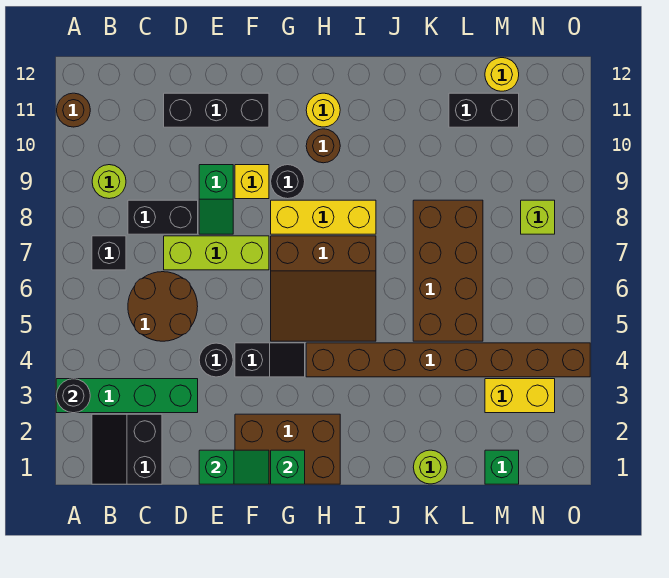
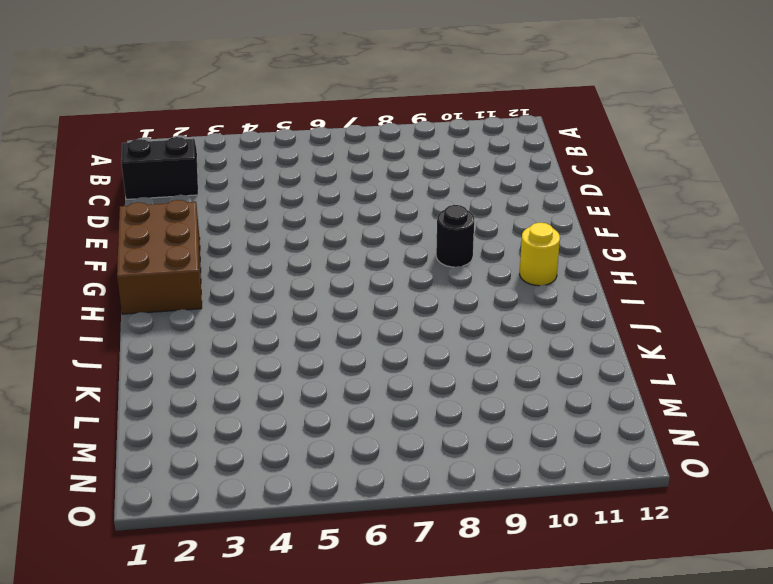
none -> green 1x4 brick [56,379,198,413]
none -> brown 1x1 round brick [57,93,90,127]
none -> black 1x1 brick [92,236,126,270]
none -> lime 1x1 round brick [92,165,126,199]

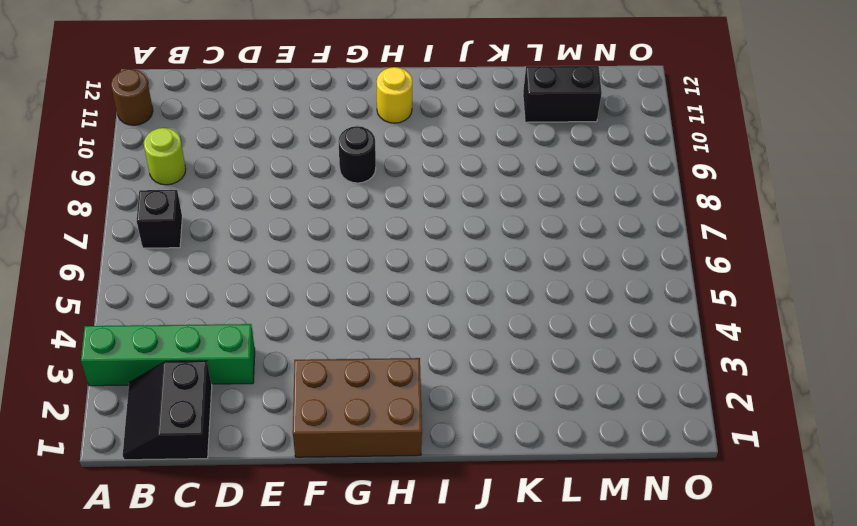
none -> brown 2x2 round brick [128,272,198,341]
none -> black 1x2 brick [128,200,198,234]
none -> lime 1x3 brick [164,236,269,270]
none -> black 1x3 brick [164,93,269,127]

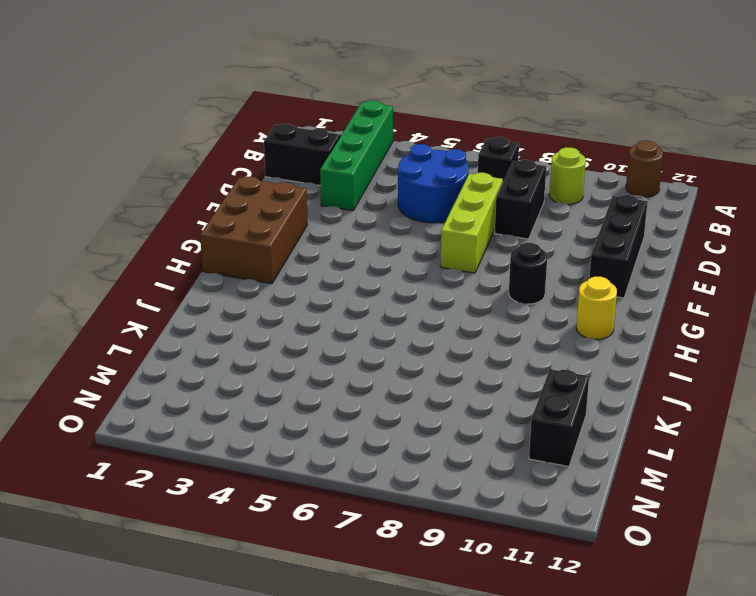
blue 2x2 round brick [398,144,469,223] -> brown 2x2 round brick [128,272,198,341]
none -> black 1x1 round brick [199,343,233,377]
none -> green 1x2 slope [199,165,233,234]
none -> black 1x2 slope [235,343,305,377]
none -> yellow 1x1 brick [235,165,269,199]

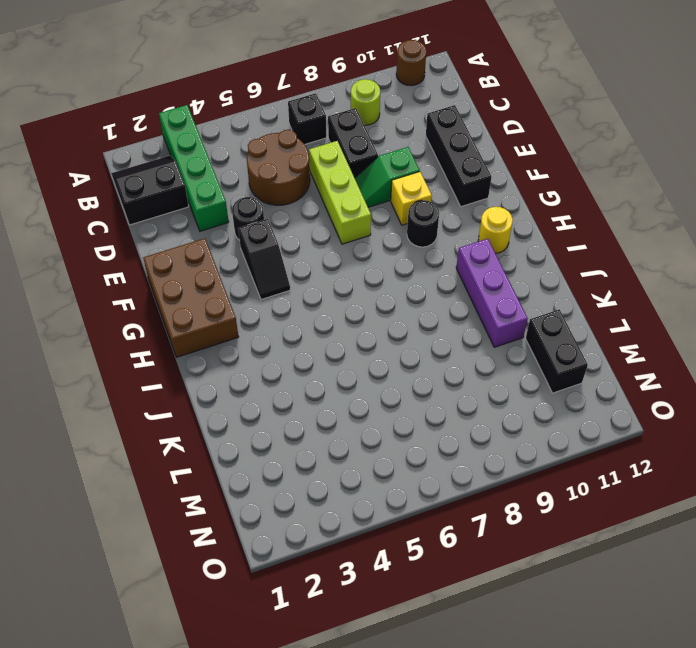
purple 1x3 brick [456,239,528,347] -> none
none -> brown 3x3 slope [271,236,376,341]
none -> yellow 1x3 brick [271,200,376,234]
none -> brown 1x8 brick [306,343,590,377]
none -> brown 1x1 round brick [306,129,340,163]

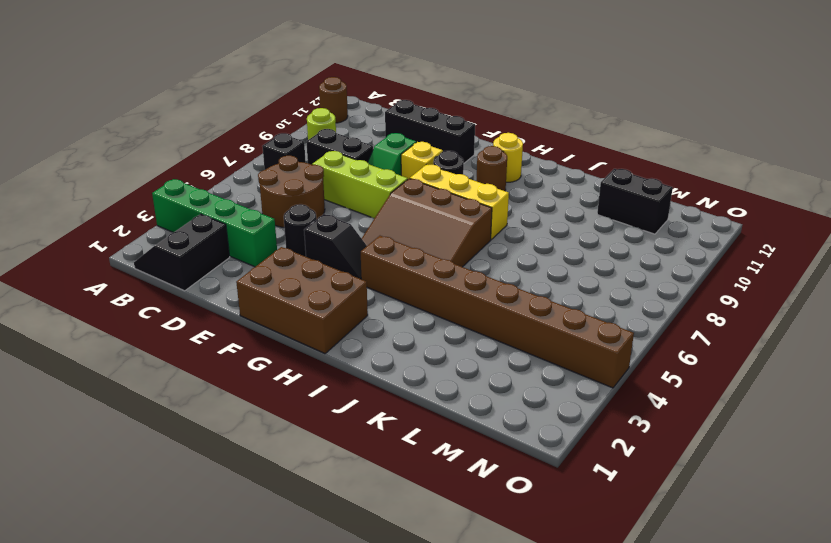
none -> lime 1x1 round brick [413,450,447,484]
none -> brown 2x4 brick [413,200,483,341]
none -> green 1x1 brick [485,450,519,484]
none -> yellow 1x2 brick [485,379,555,413]

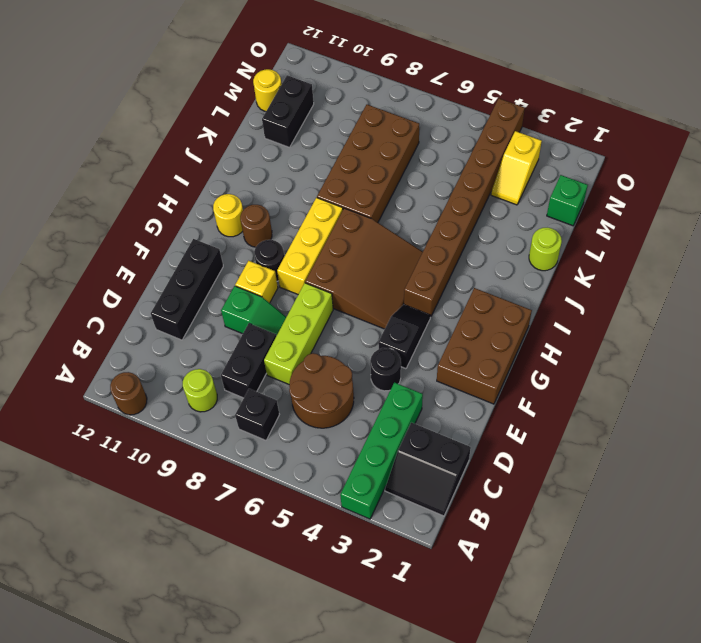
brown 2x4 brick [317,105,419,222] -> brown 2x4 brick turned to [413,200,483,341]
yellow 1x2 slope [491,131,542,205] -> yellow 1x2 brick [485,379,555,413]
none -> lime 1x1 brick [521,200,555,234]
none -> black 1x1 round brick [56,379,90,413]
none -> green 1x2 slope [199,450,269,484]
none -> green 1x1 brick [271,450,305,484]

